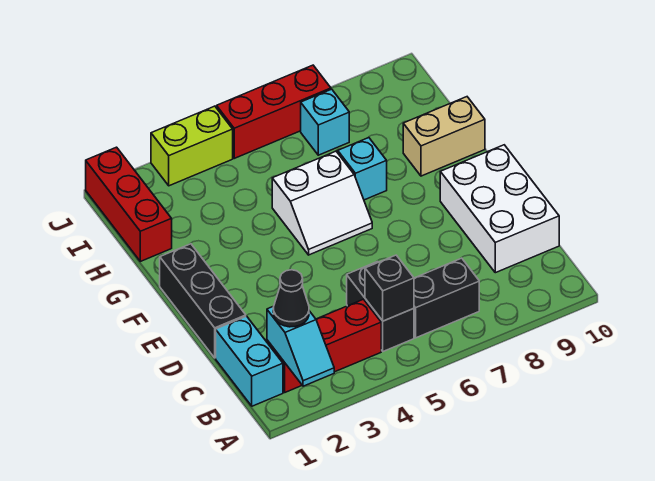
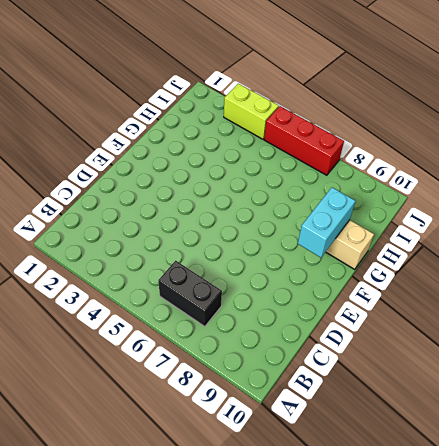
cyan 1x2 brick [298,188,355,258] -> cyan 1x2 brick moved to [216,316,283,406]
none -> red 1x3 brick [267,299,381,392]
none -> black 1x2 brick [347,261,414,351]
none -> white 2x3 brick [440,145,559,273]

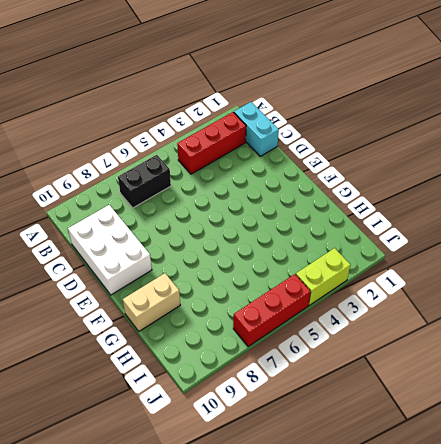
none -> black 1x2 brick [347,261,414,351]
none -> black 1x3 brick [160,244,246,358]
none -> white 2x2 slope [272,151,372,255]

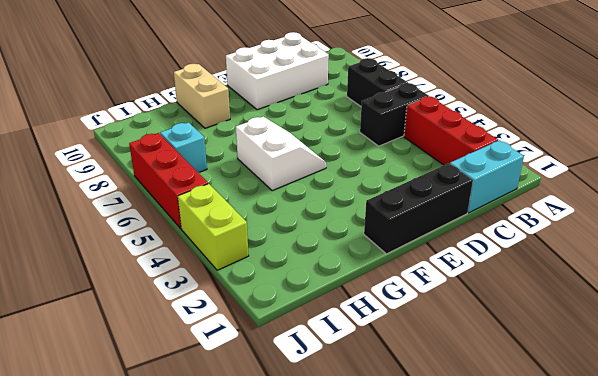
none -> cyan 1x1 brick [338,137,387,200]
none -> red 1x3 brick [86,147,172,261]
none -> cyan 1x2 slope [267,306,334,386]

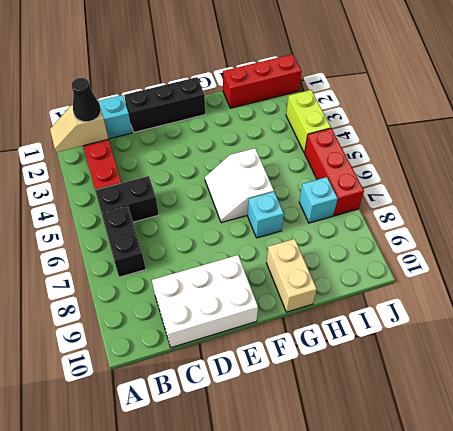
tan 1x2 slope [50,99,108,152] -> cyan 1x2 slope [267,306,334,386]
none -> black 1x1 brick [365,255,414,321]

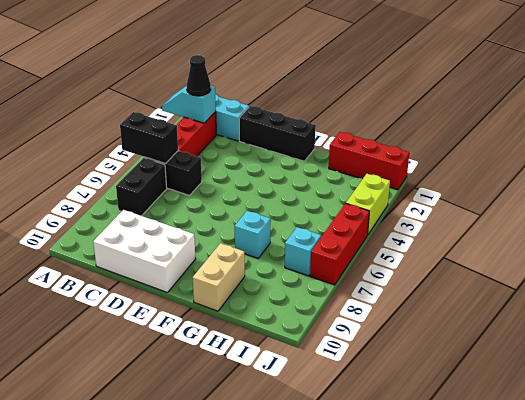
black 1x2 brick [120,112,178,164] -> black 1x1 brick [365,255,414,321]
none -> white 2x2 slope [272,151,372,255]

